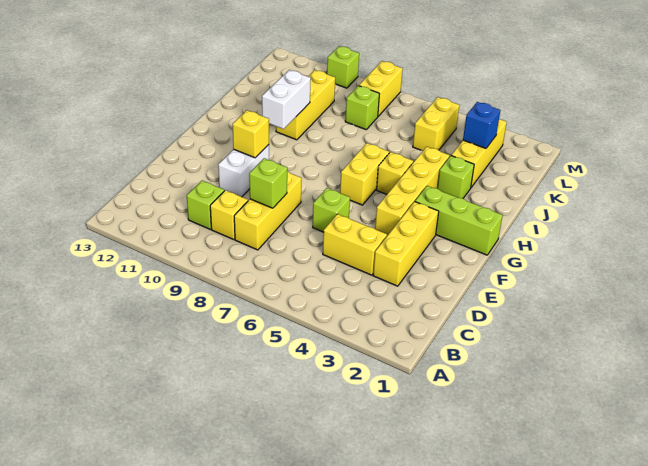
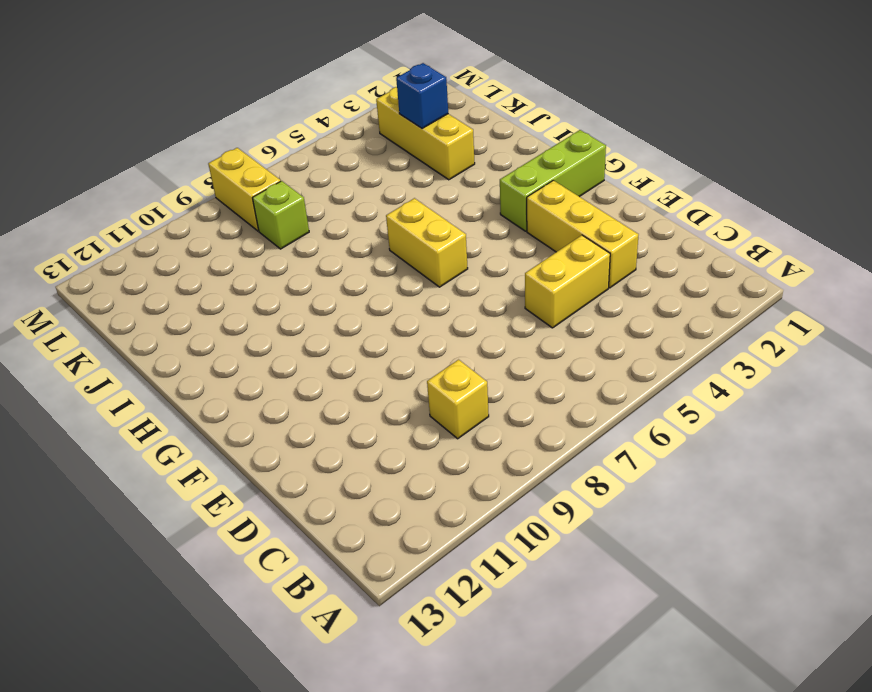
none -> yellow 1x3 brick [234,171,301,250]
none -> lime 1x1 brick [187,181,224,229]
none -> lime 1x1 brick [313,188,350,232]

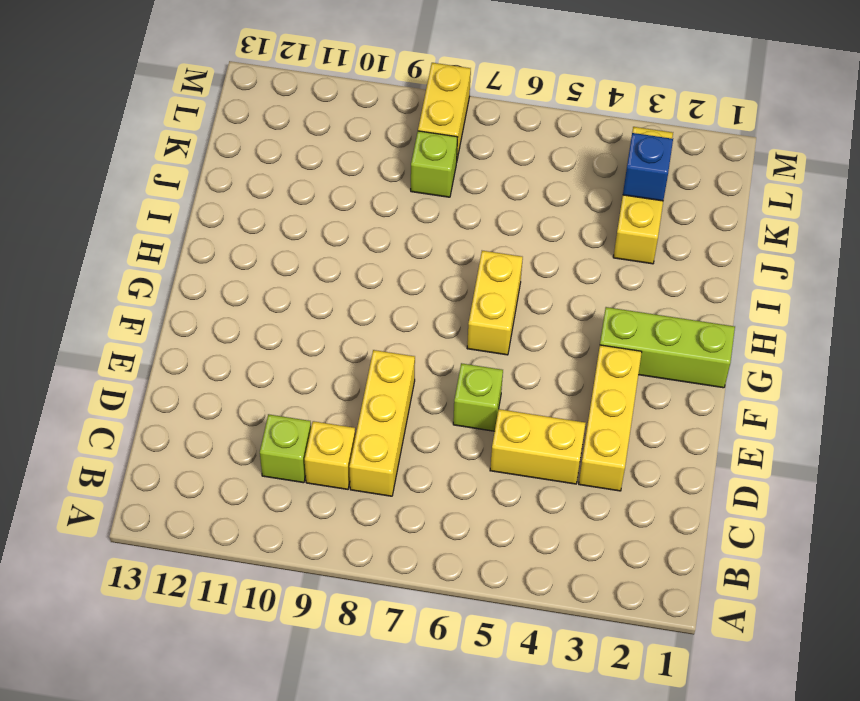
none -> white 1x2 brick [218,145,269,197]
none -> yellow 1x4 brick [375,147,450,236]
none -> yellow 1x1 brick [377,152,413,195]

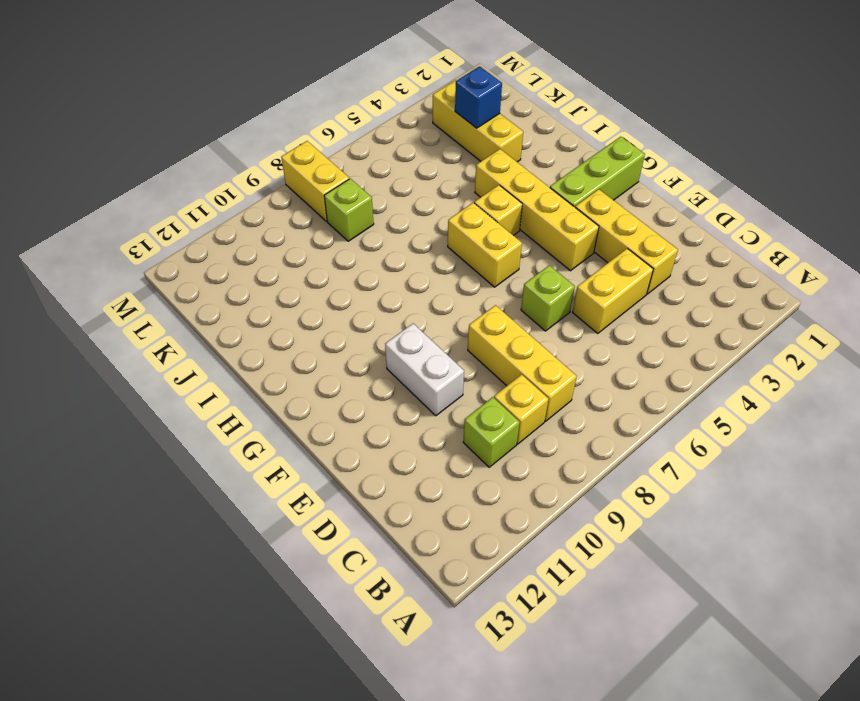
none -> lime 1x1 brick [437,156,474,198]
none -> yellow 1x3 brick [276,70,335,140]
none -> yellow 1x2 brick [413,97,459,151]

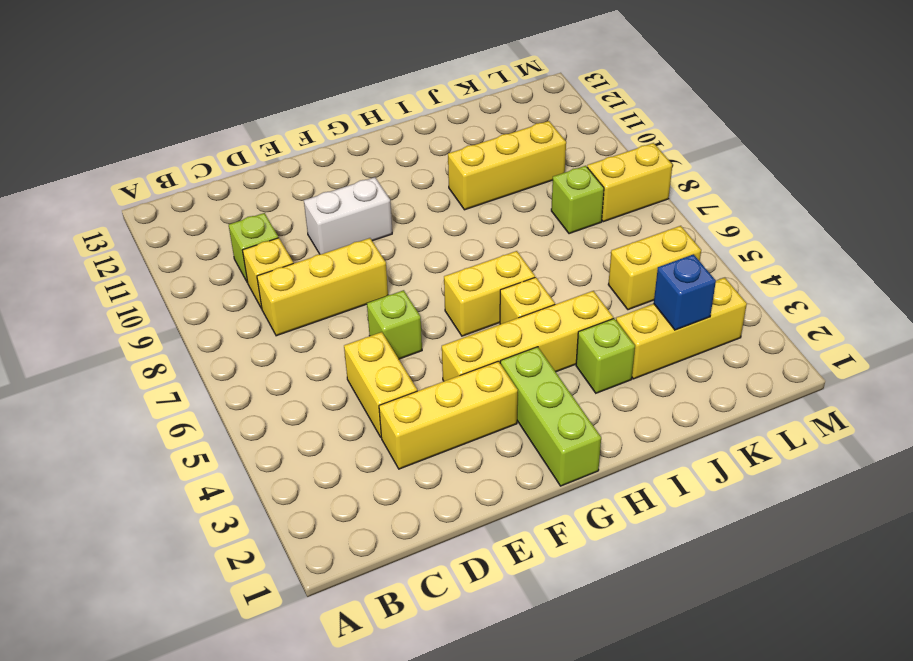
none -> lime 1x1 brick [327,46,359,88]
none -> lime 1x1 brick [249,158,287,208]
none -> yellow 1x1 brick [233,110,269,158]

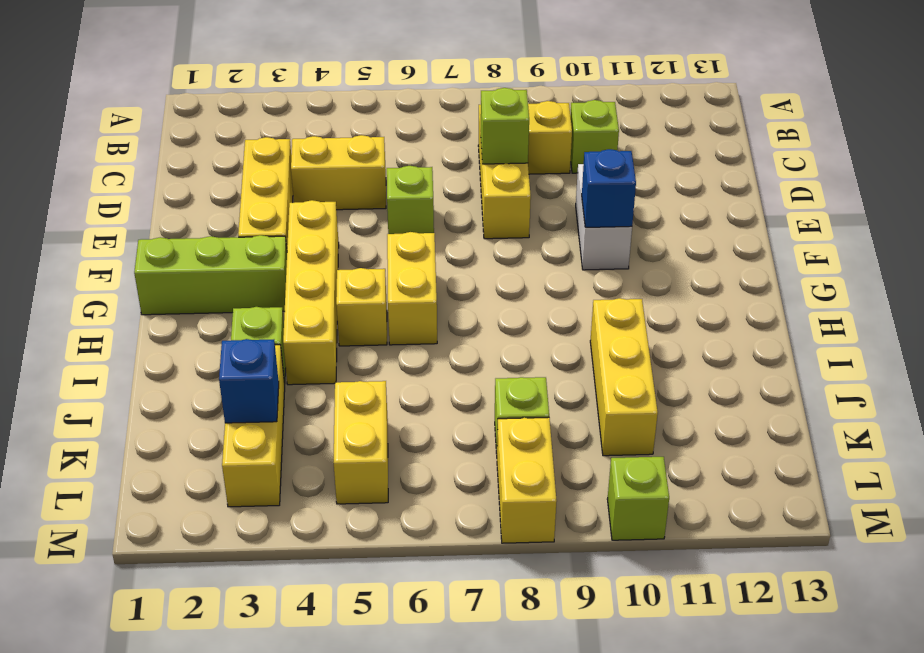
blue 1x1 brick [582,149,636,227] -> yellow 1x1 brick [233,110,269,158]
none -> white 1x2 brick [262,70,311,129]

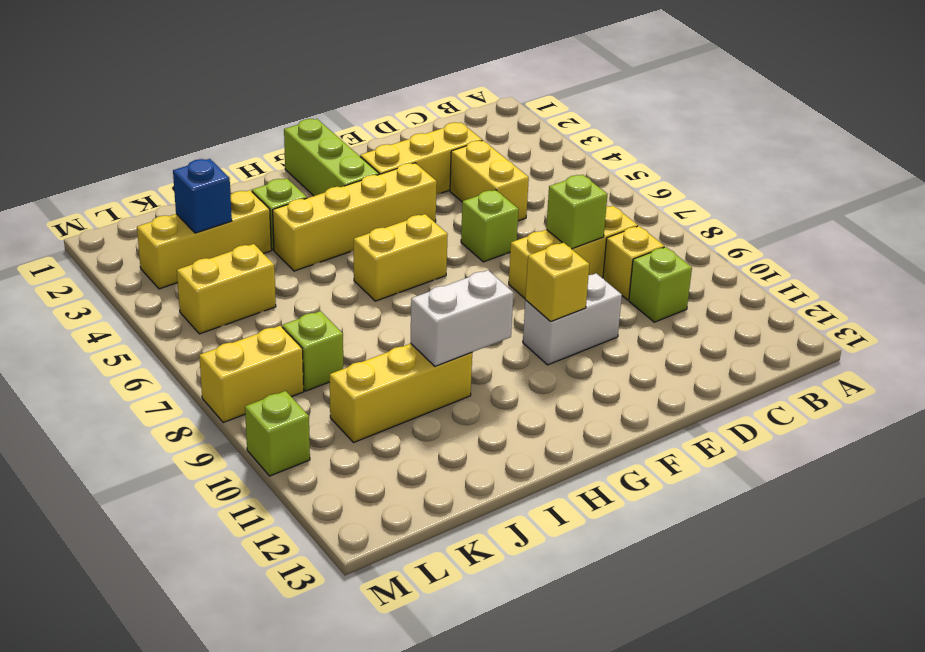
none -> yellow 1x1 brick [377,152,413,195]

